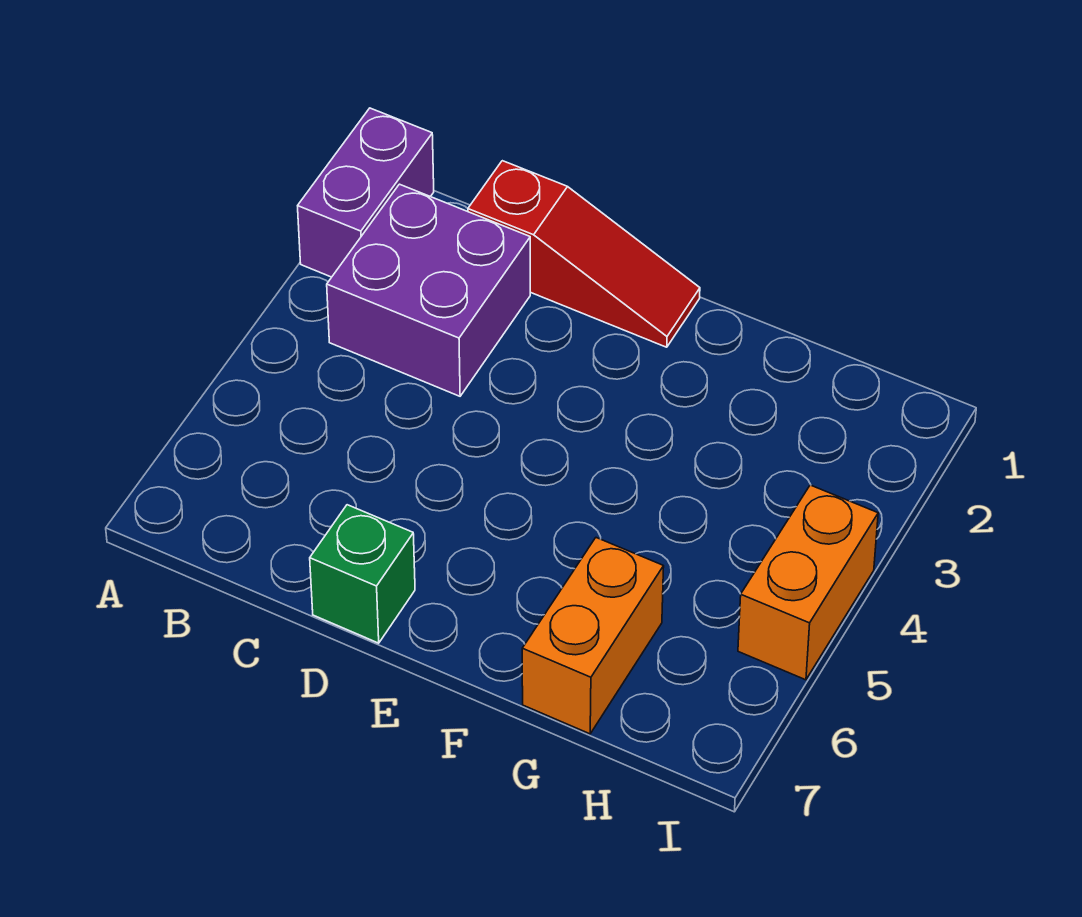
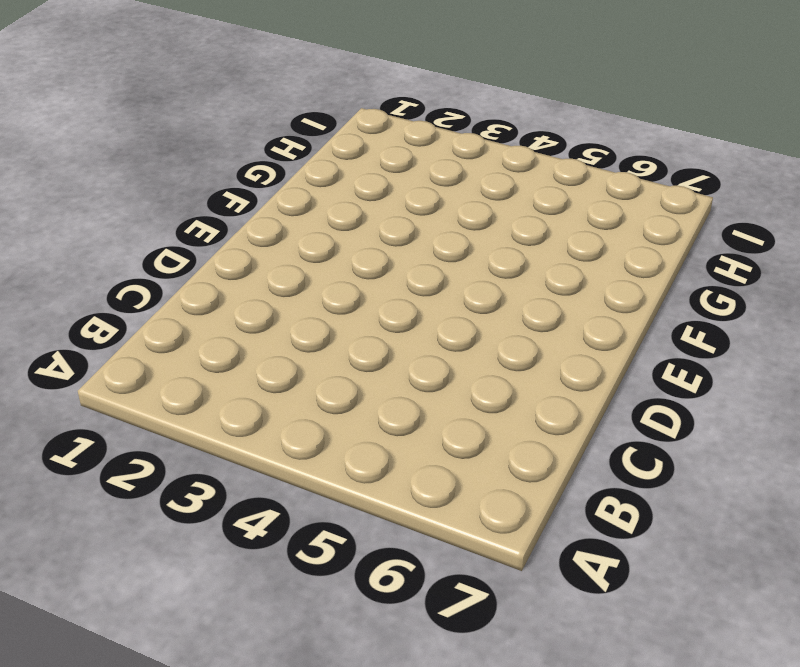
none -> purple 1x2 brick [298,108,434,277]
none -> purple 2x2 brick [327,184,530,396]

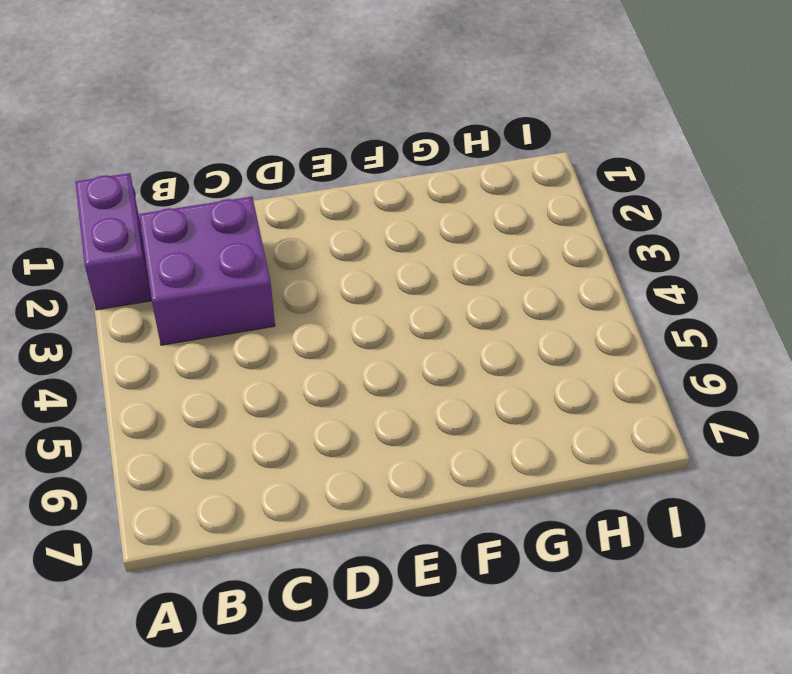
none -> red 1x3 slope [468,161,700,347]
none -> green 1x1 brick [310,505,415,643]

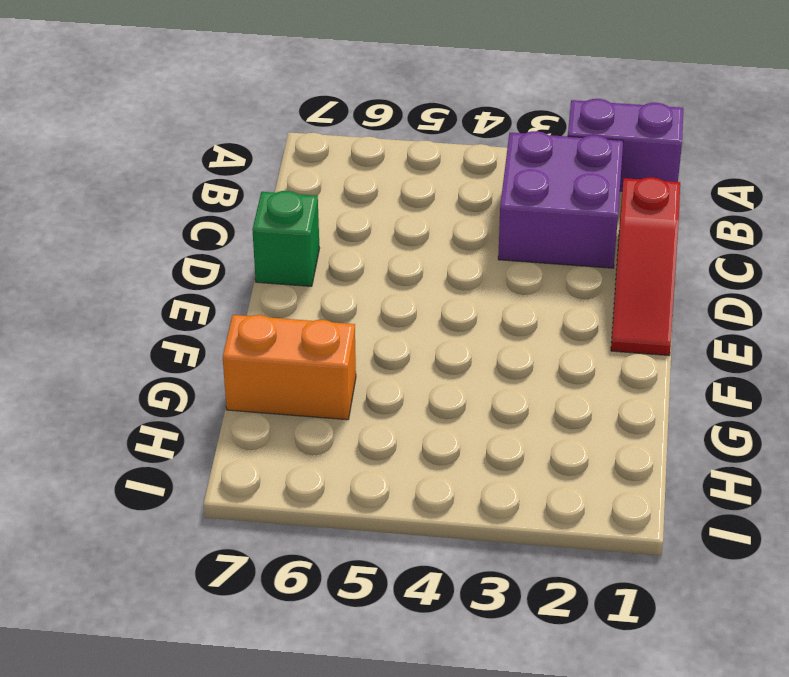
none -> orange 1x2 brick [738,485,878,680]

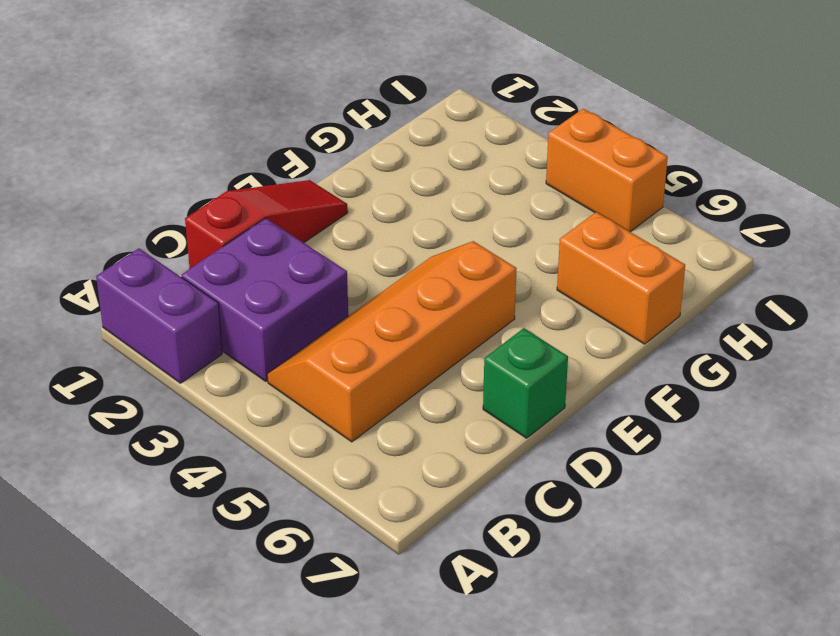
orange 2x4 slope [267,241,516,442] -> none

